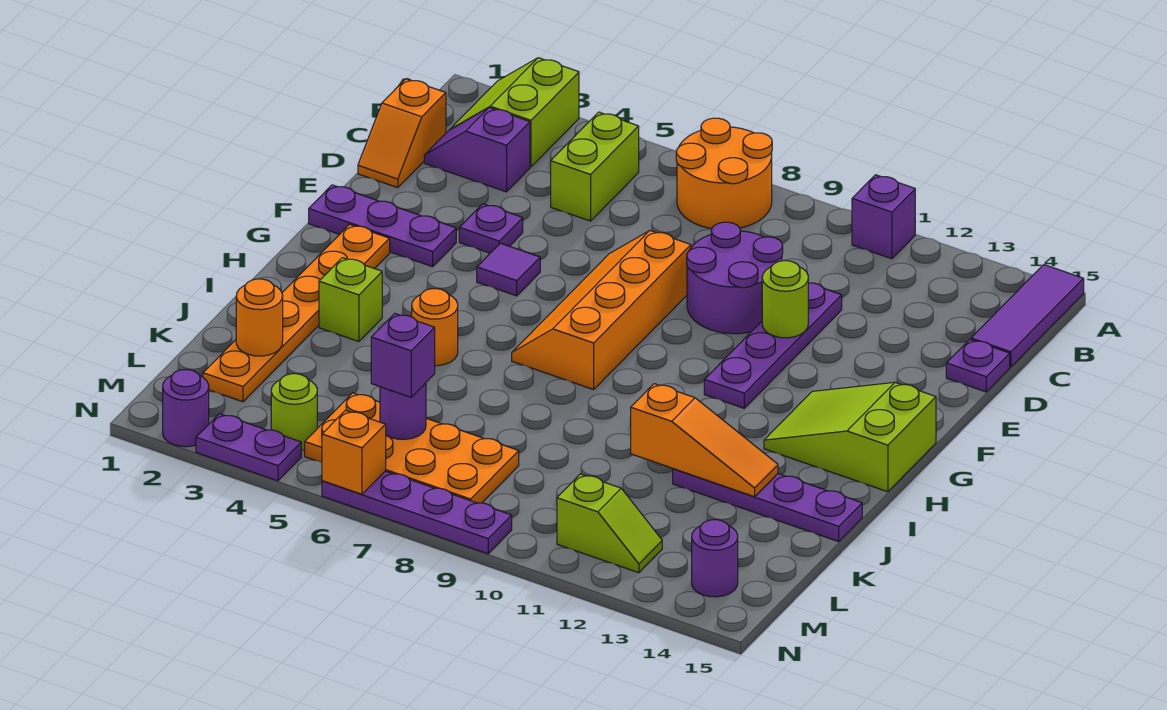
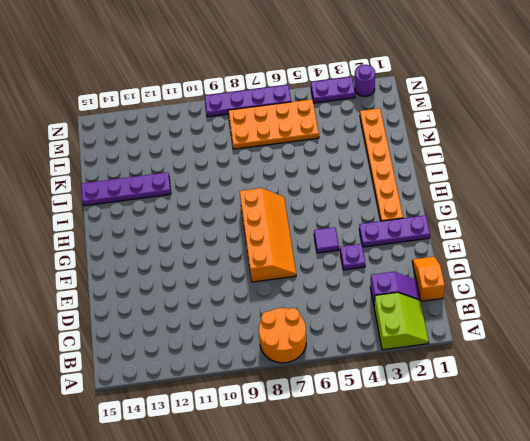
none -> purple 1x1 brick [852,175,915,259]
none -> purple 1x3 tile [971,265,1084,367]
none -> lime 1x2 brick [551,112,639,221]
none -> purple 2x2 round brick [687,222,783,334]

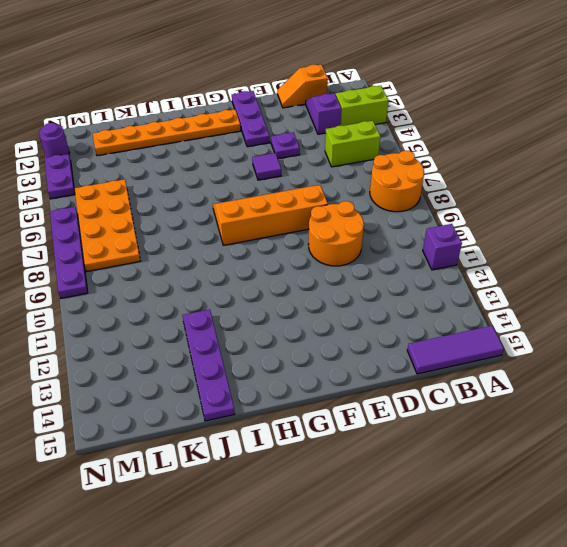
orange 2x2 round brick [308,201,364,266] -> purple 2x2 round brick [687,222,783,334]
none -> purple 1x4 plate [704,283,842,408]
none -> purple 1x1 plate [946,340,1010,392]
none -> lime 2x3 slope [764,382,936,492]
none -> lime 1x1 brick [319,258,382,342]

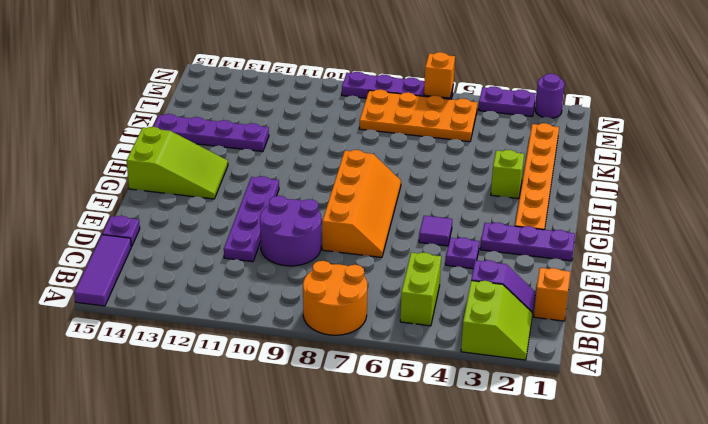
none -> purple 1x1 brick [852,175,915,259]
none -> orange 1x1 round brick [412,289,458,366]
none -> lime 1x1 round brick [271,374,317,450]
none -> lime 1x2 slope [557,474,662,573]

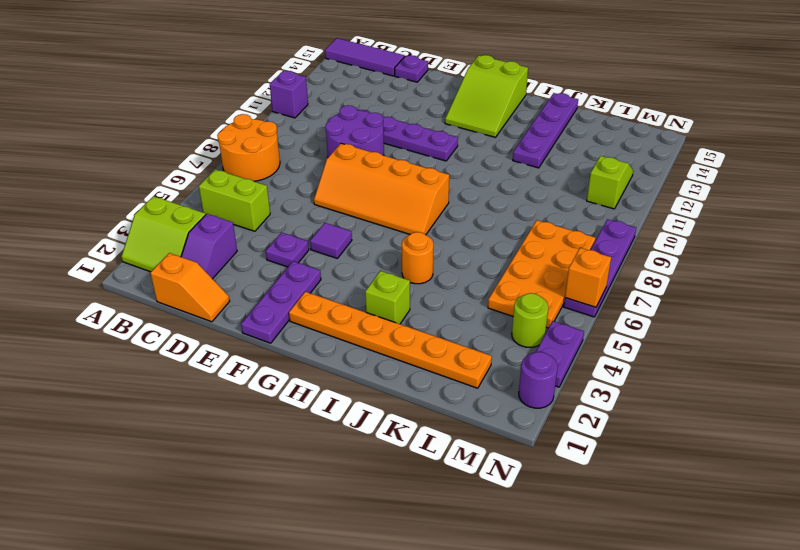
none -> purple 1x1 round brick [692,520,738,597]
none -> lime 1x1 round brick [762,261,808,338]
none -> orange 1x3 slope [630,384,778,497]
none -> orange 1x1 round brick [236,279,283,356]

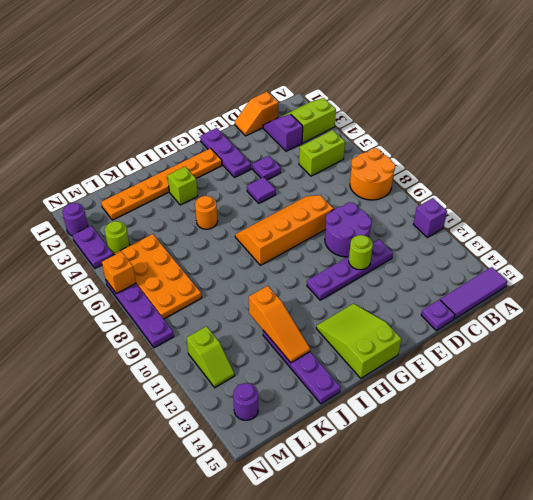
none -> orange 1x1 round brick [236,279,283,356]
none -> purple 1x1 round brick [380,383,426,439]
none -> purple 1x1 brick [371,314,435,397]

